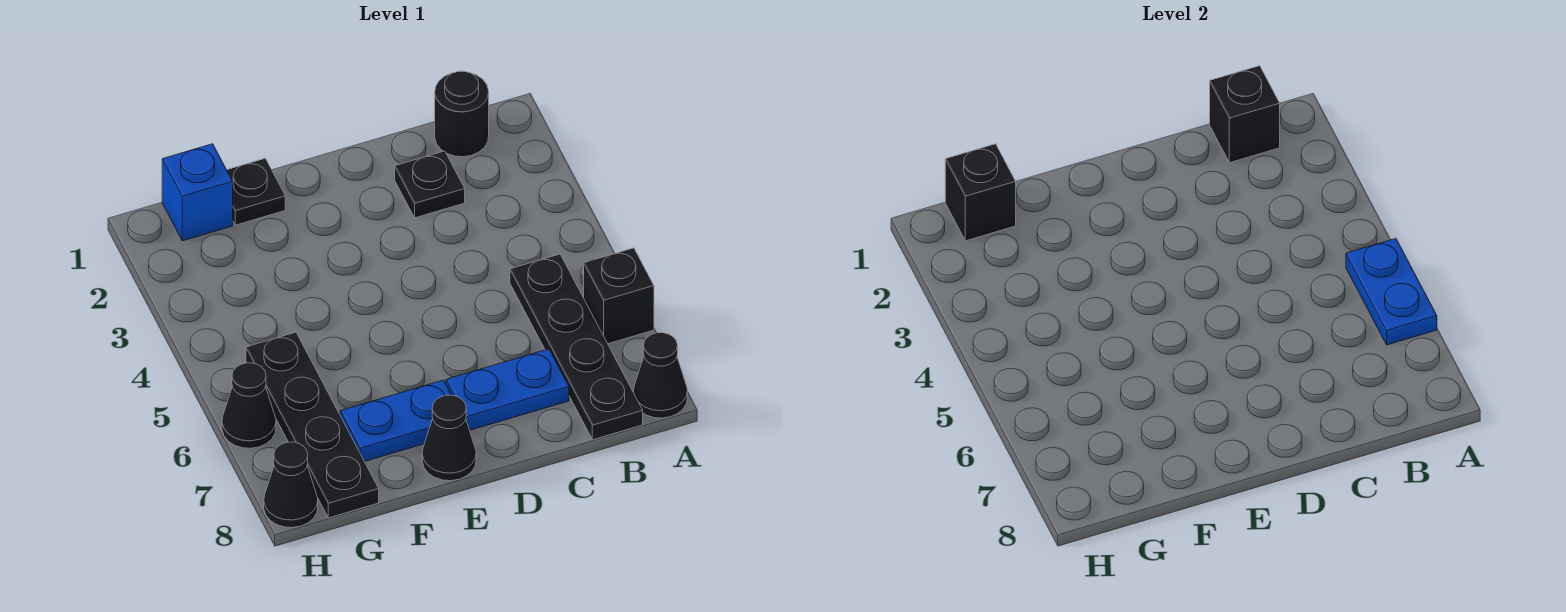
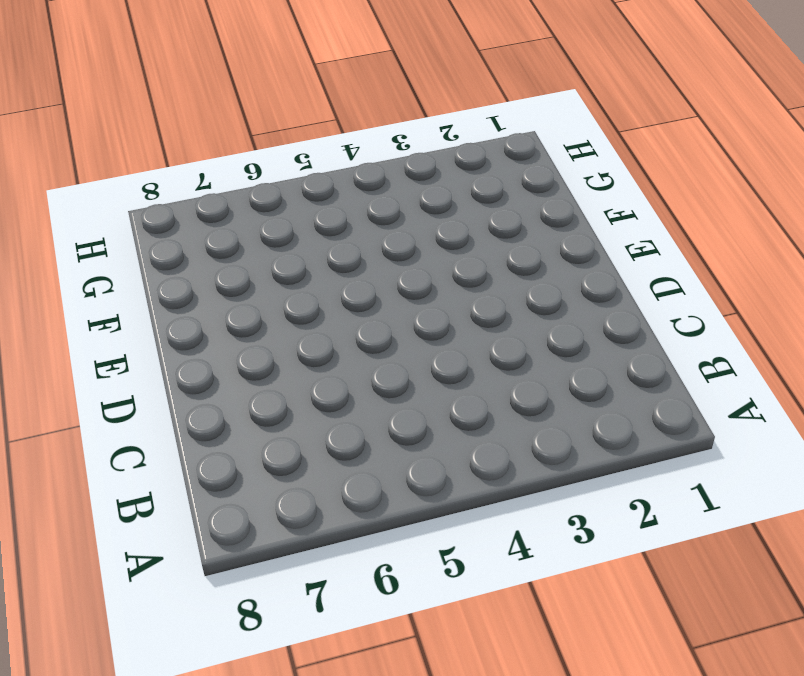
none -> black 1x1 brick [584,248,654,344]
none -> black 1x1 cone [634,333,688,418]
none -> black 1x1 round brick [435,71,489,157]

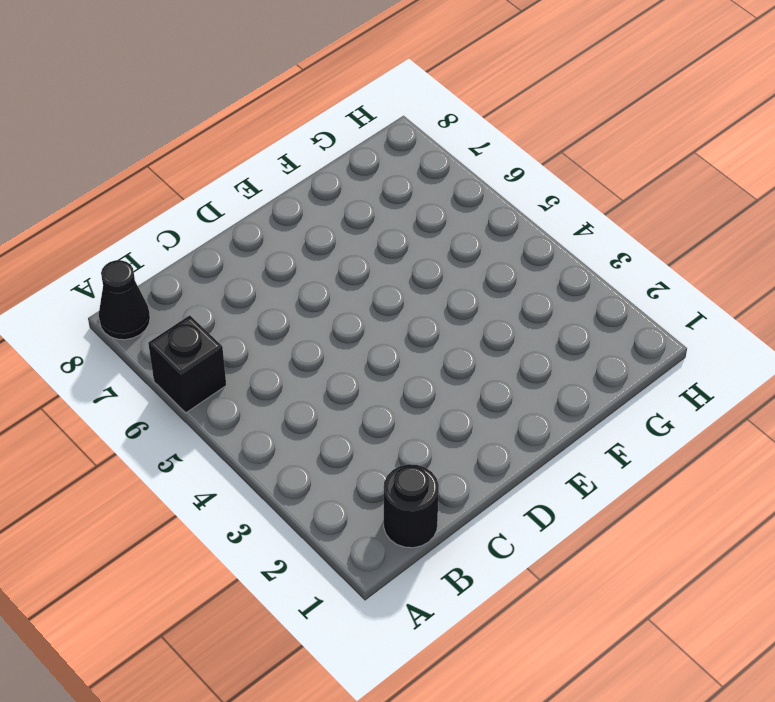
none -> black 1x4 plate [510,254,643,440]
none -> black 1x1 plate [395,151,465,218]
none -> blue 1x2 plate [446,349,569,430]

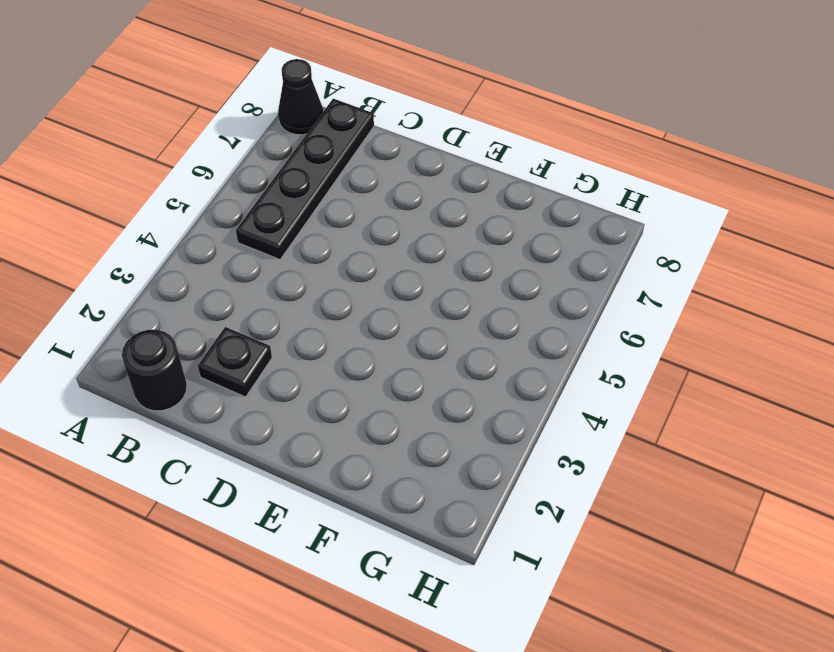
none -> black 1x1 brick [584,248,654,344]
none -> blue 1x2 plate [446,349,569,430]
none -> blue 1x2 plate [340,380,451,461]

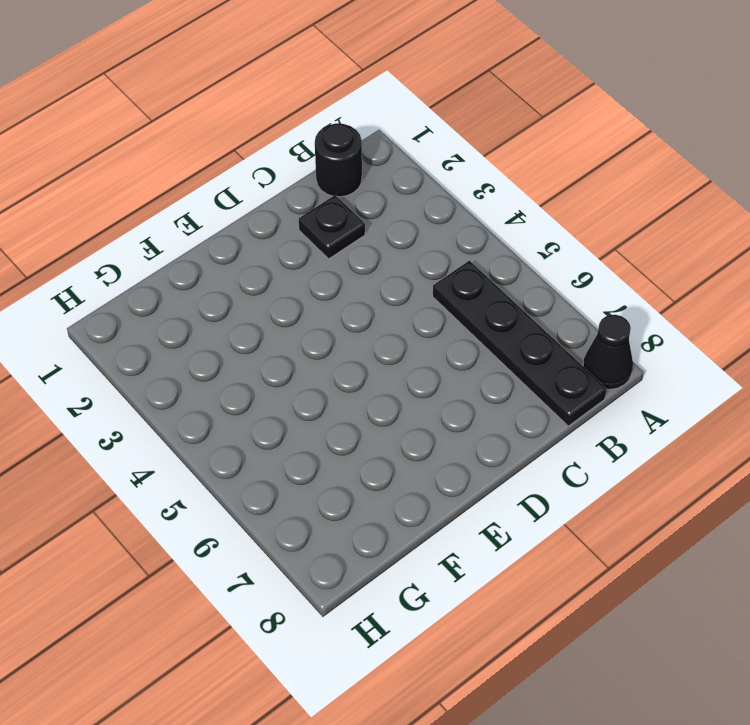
none -> black 1x1 brick [584,248,654,344]
none -> blue 1x2 plate [446,349,569,430]
none -> blue 1x2 plate [340,380,451,461]

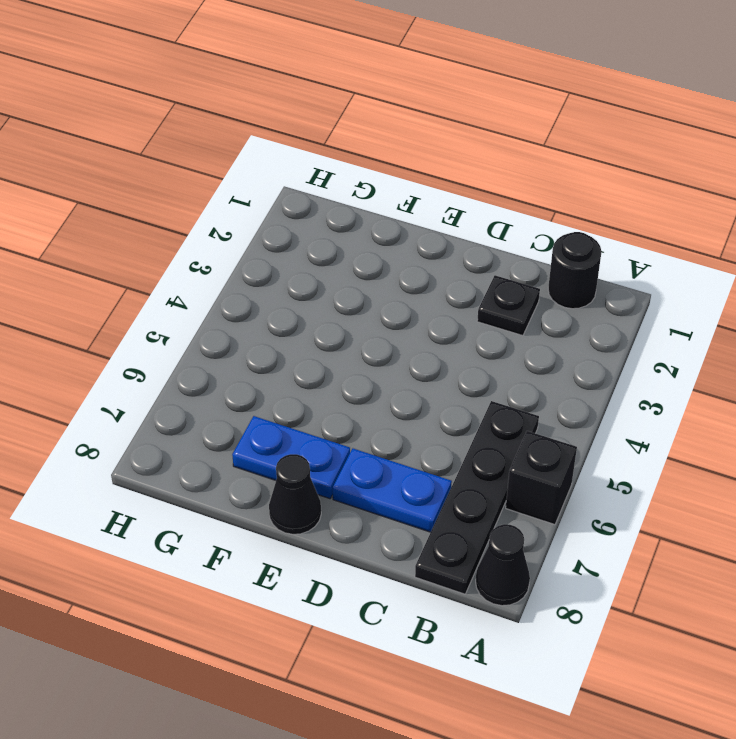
none -> black 1x1 plate [227,158,285,225]
none -> blue 1x1 brick [162,144,233,241]
none -> black 1x4 plate [246,332,379,518]

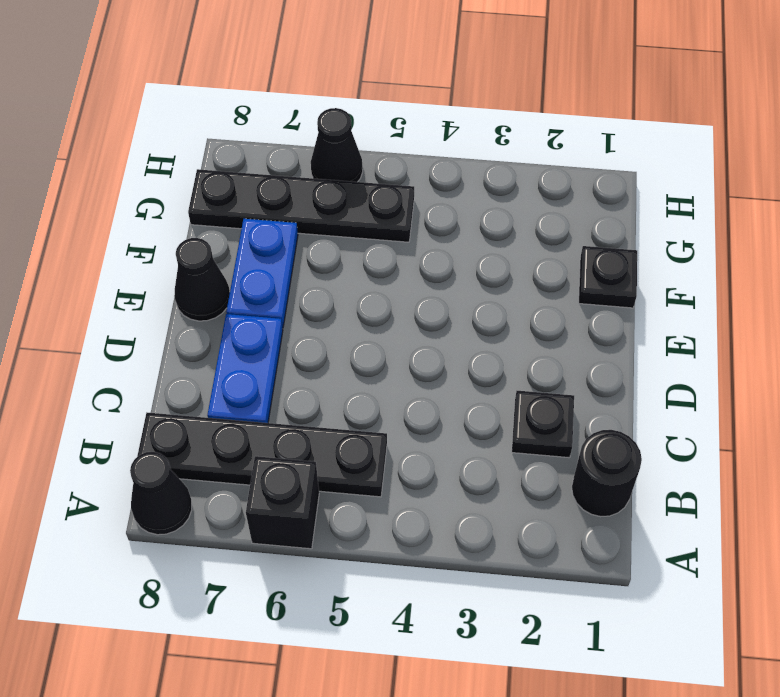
none -> blue 1x1 brick [162,144,233,241]
none -> black 1x1 cone [264,442,318,528]
none -> blue 1x2 plate [1346,239,1437,345]

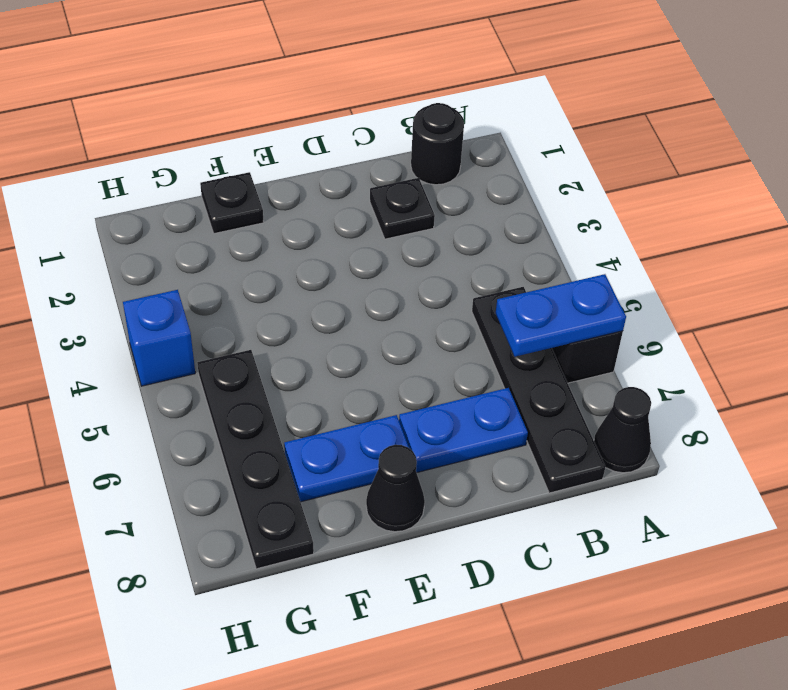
blue 1x2 plate [496,274,626,357] -> blue 1x2 plate turned to [1346,239,1437,345]
blue 1x1 brick [123,290,195,386] -> blue 1x1 brick moved to [162,144,233,241]
none -> black 1x1 cone [222,363,276,448]
none -> black 1x1 cone [264,442,318,528]
none -> black 1x1 brick [1210,66,1280,163]

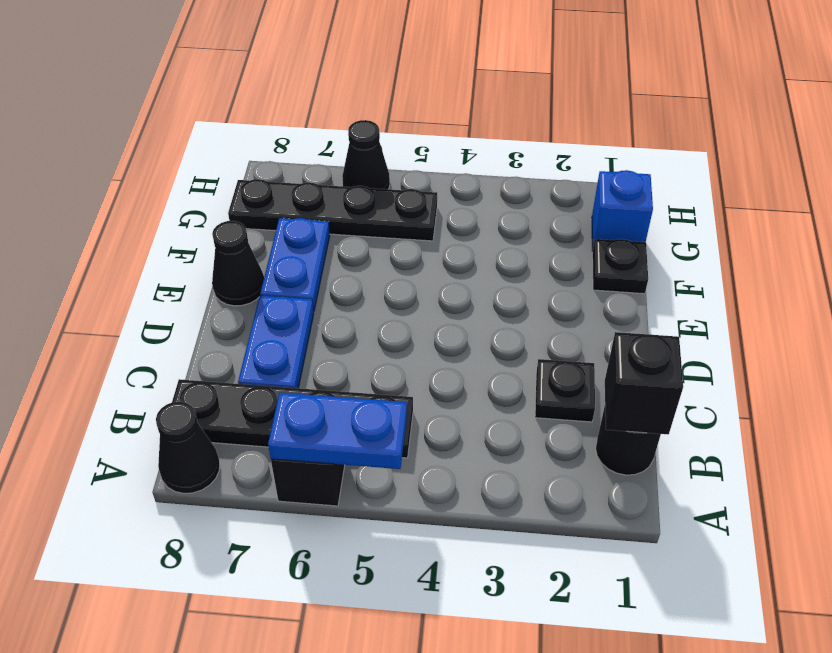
none -> black 1x1 cone [264,442,318,528]
none -> black 1x1 brick [945,144,1016,241]

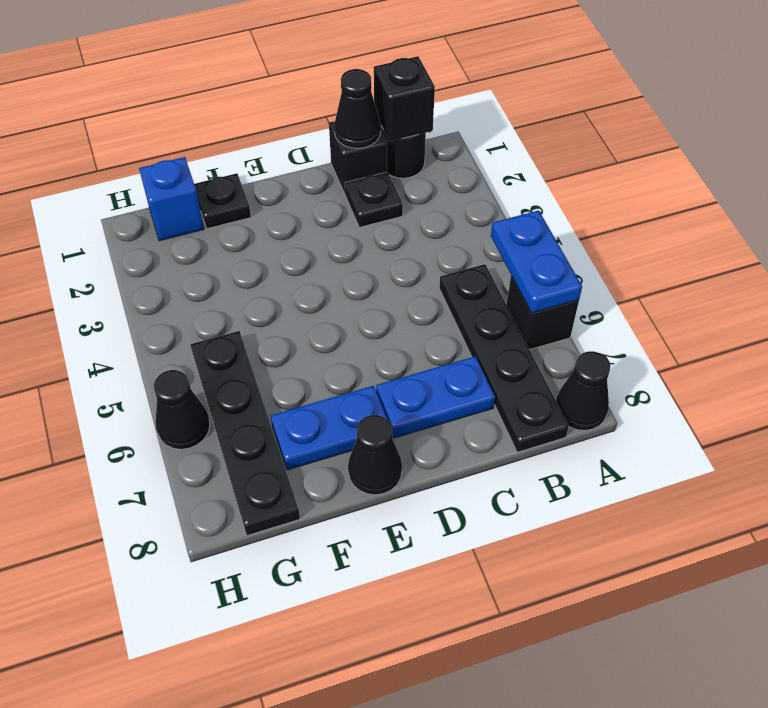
black 1x1 brick [329,121,387,194] -> black 1x1 brick moved to [945,144,1016,241]
black 1x1 cone [334,69,381,149] -> black 1x1 cone moved to [264,442,318,528]

